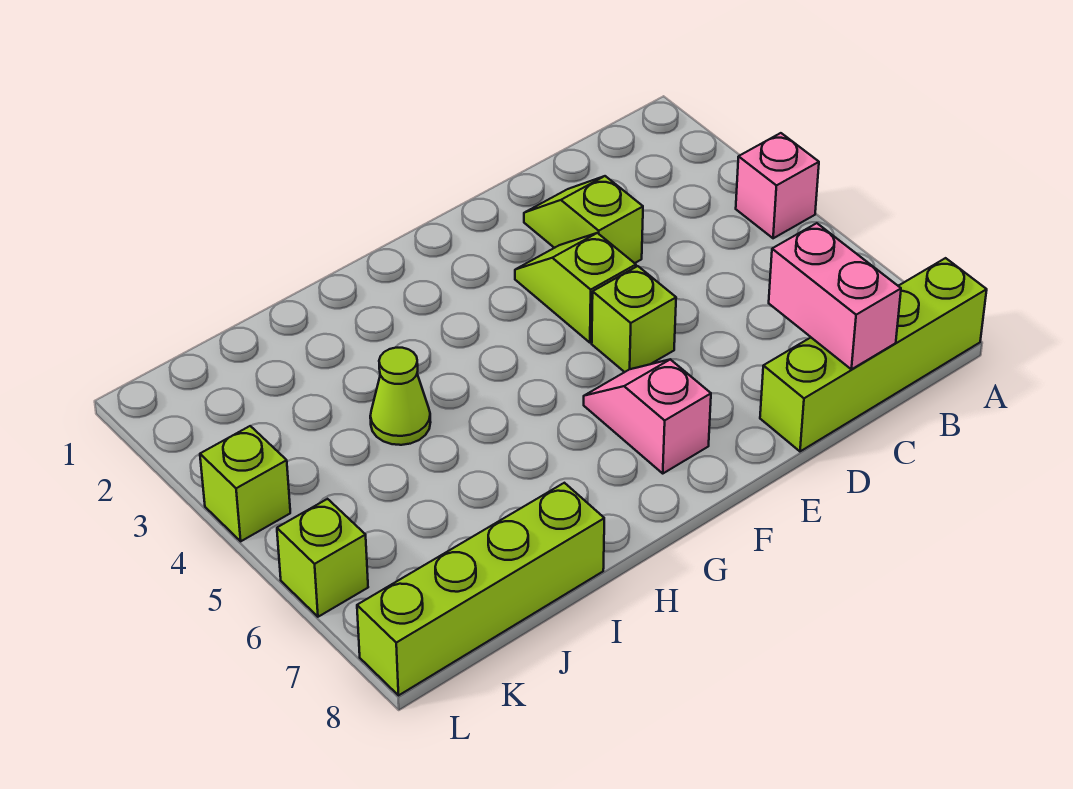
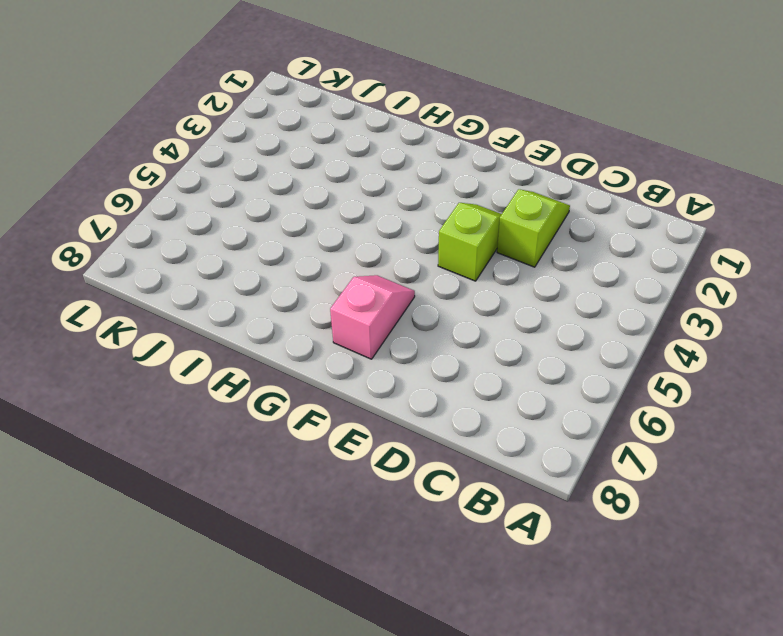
none -> pink 1x1 brick [736,133,819,238]
none -> lime 1x4 brick [760,258,987,451]

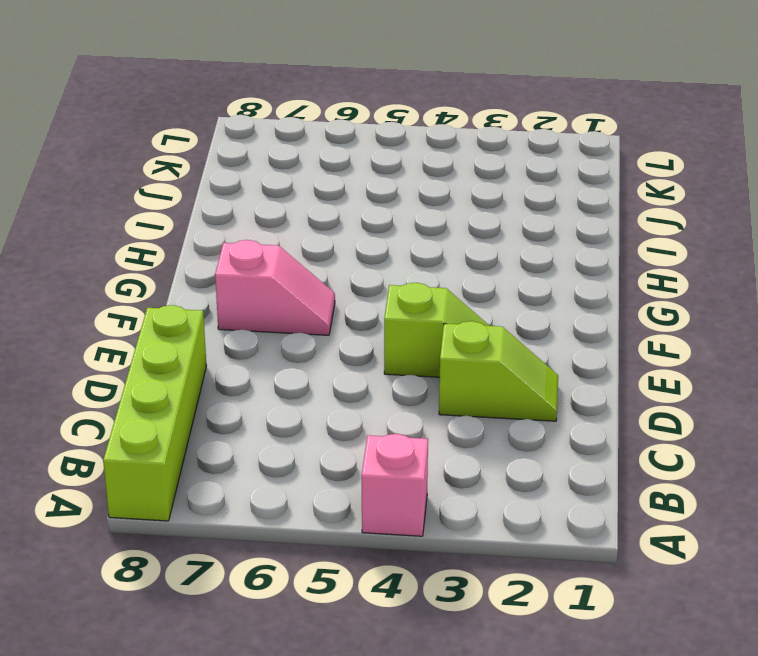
none -> lime 1x1 brick [592,266,676,372]
none -> lime 1x1 cone [370,348,431,445]

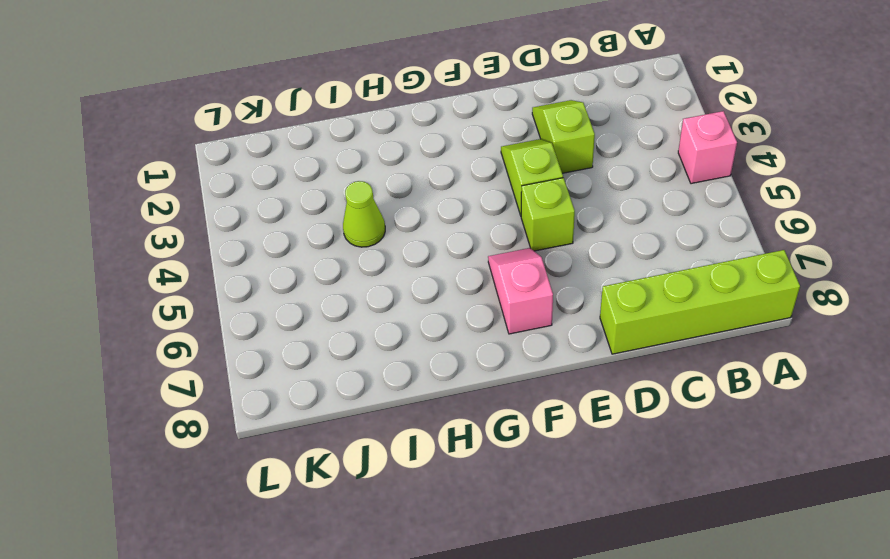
none -> lime 1x4 brick [357,483,604,695]
none -> lime 1x1 brick [200,426,290,541]

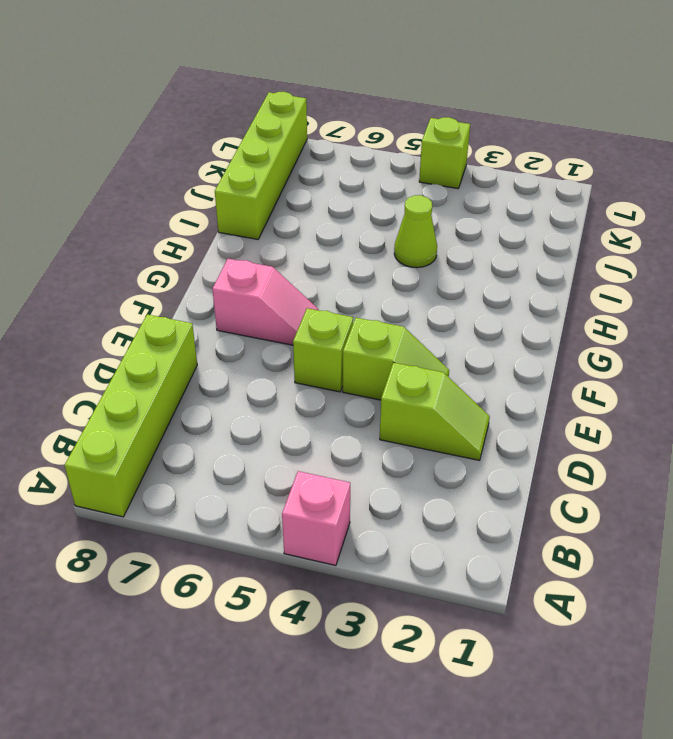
none -> lime 1x1 brick [277,499,368,617]
none -> pink 1x2 brick [769,223,901,369]

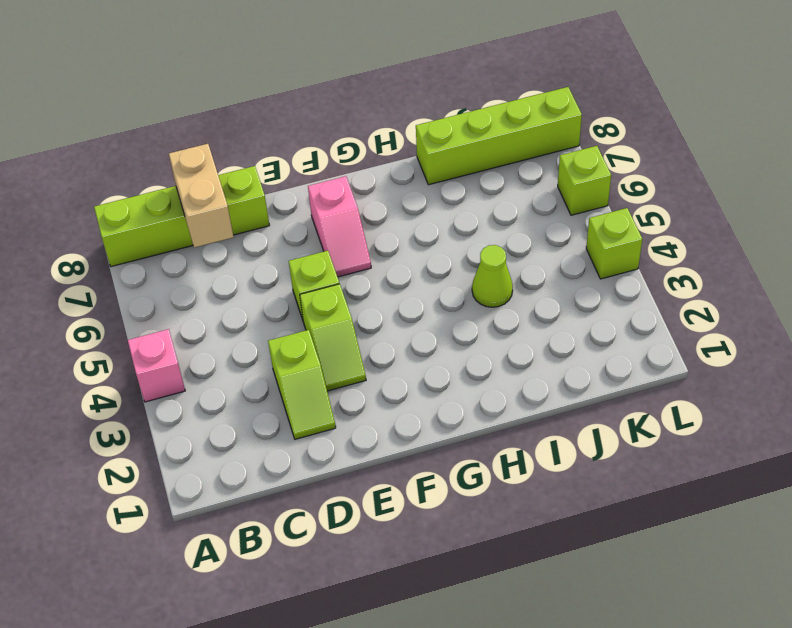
tan 1x2 brick [169,144,234,248] -> pink 1x2 brick [769,223,901,369]

